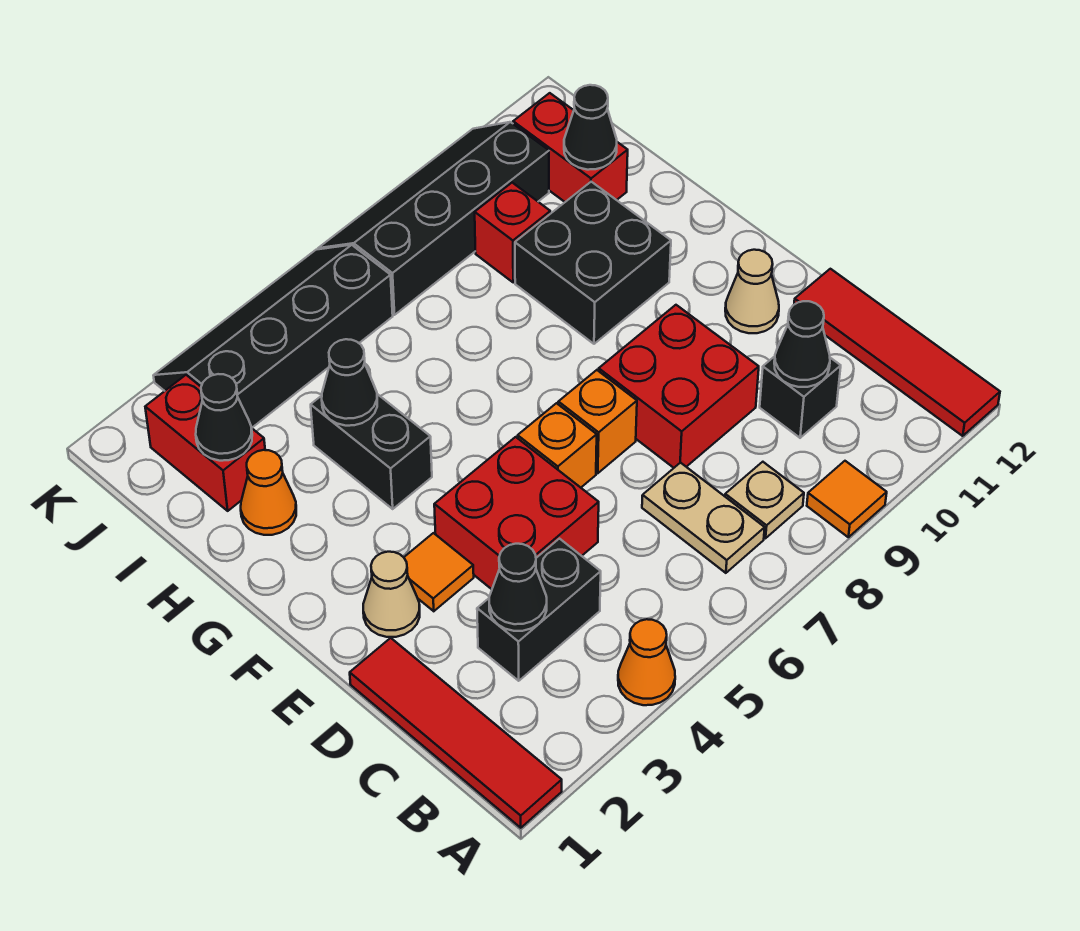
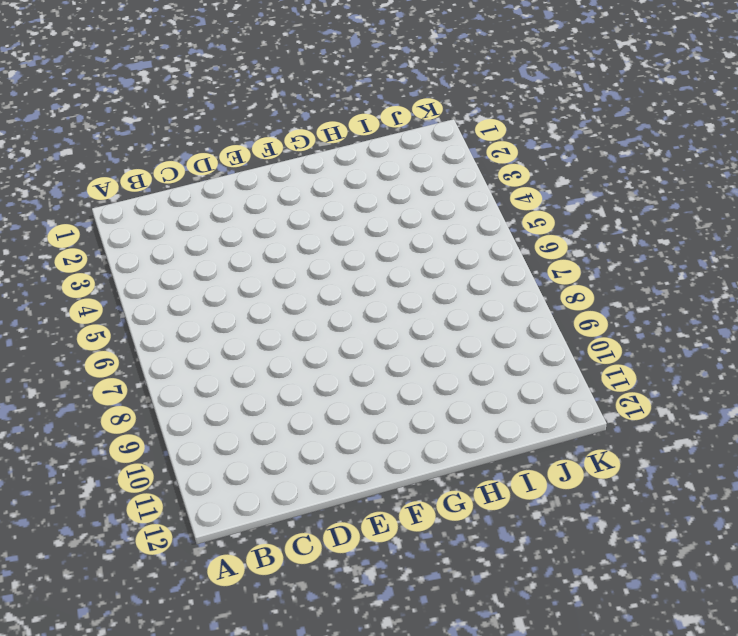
none -> red 1x4 tile [350,638,562,828]
none -> orange 1x1 cone [618,619,675,705]
none -> orange 1x1 tile [807,461,887,537]

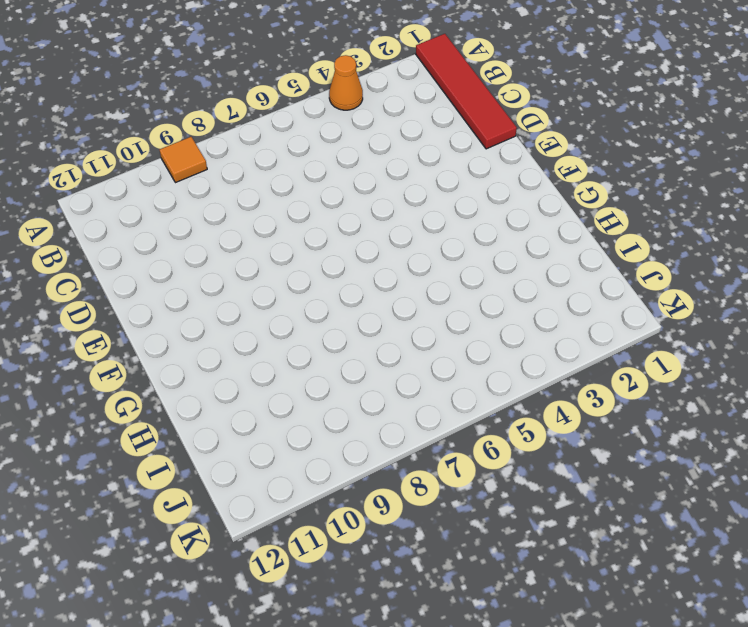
none -> red 1x4 tile [794,269,1000,436]
none -> tan 1x2 plate [642,462,765,573]
none -> tan 1x1 plate [725,462,804,538]

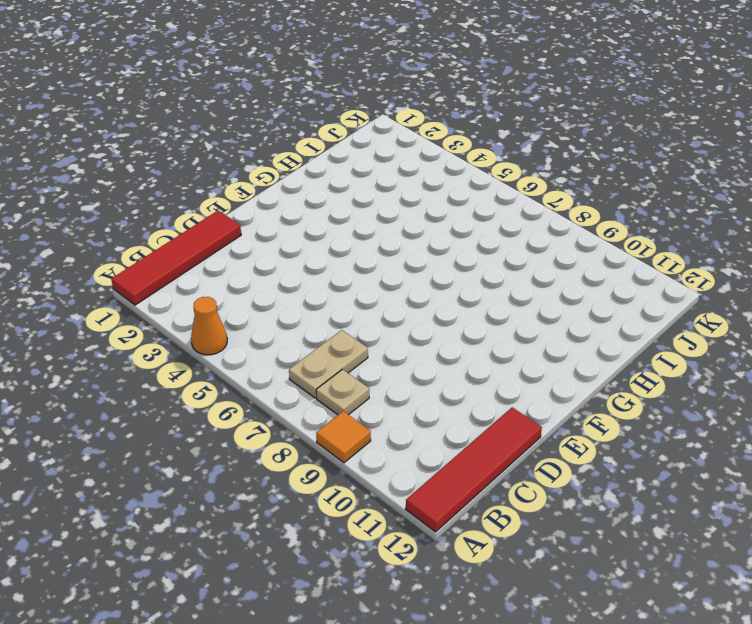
none -> black 1x2 brick [477,539,601,681]
none -> black 1x1 brick [760,356,841,438]
none -> red 2x2 brick [434,437,599,589]

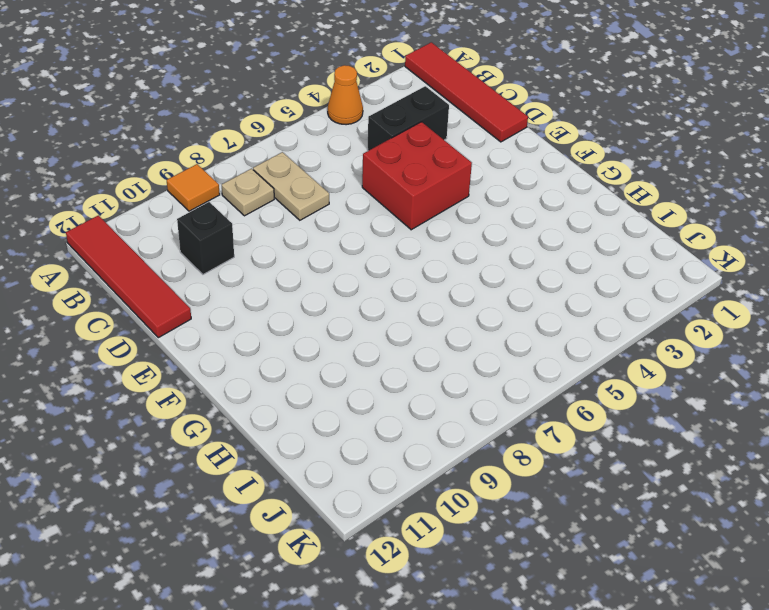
none -> red 2x2 brick [599,305,759,468]
none -> tan 1x1 cone [363,552,420,637]
none -> orange 1x1 tile [404,533,474,611]

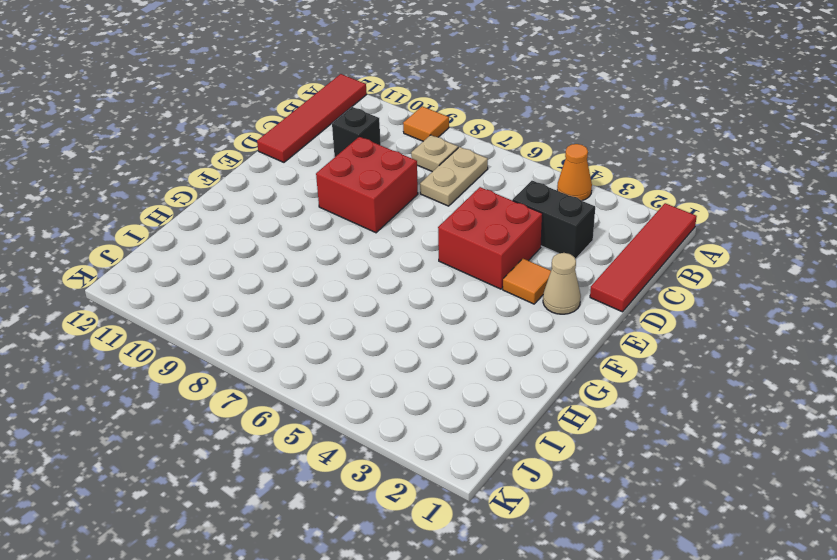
none -> orange 1x1 brick [518,403,597,488]
none -> orange 1x1 brick [558,370,637,473]
none -> tan 1x1 cone [725,250,779,333]

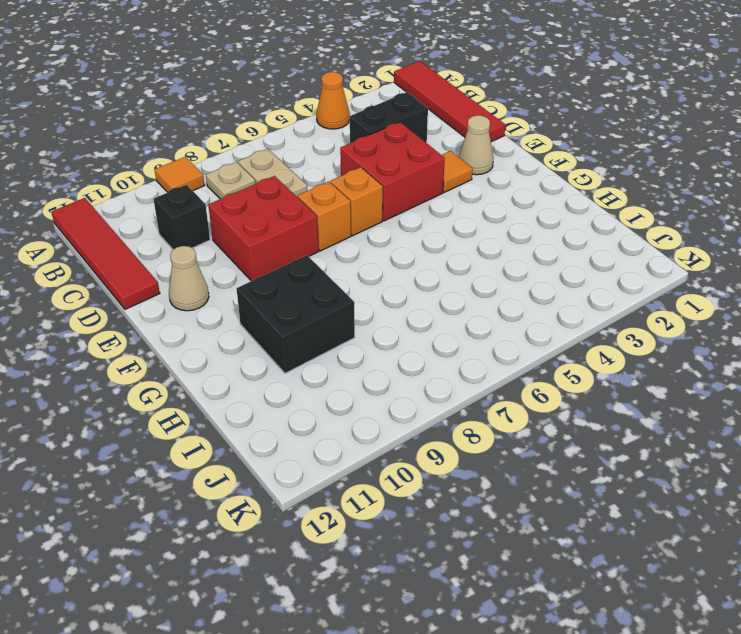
none -> black 1x2 brick [311,394,432,509]
none -> orange 1x1 cone [241,450,296,535]
none -> red 1x2 brick [145,375,265,511]

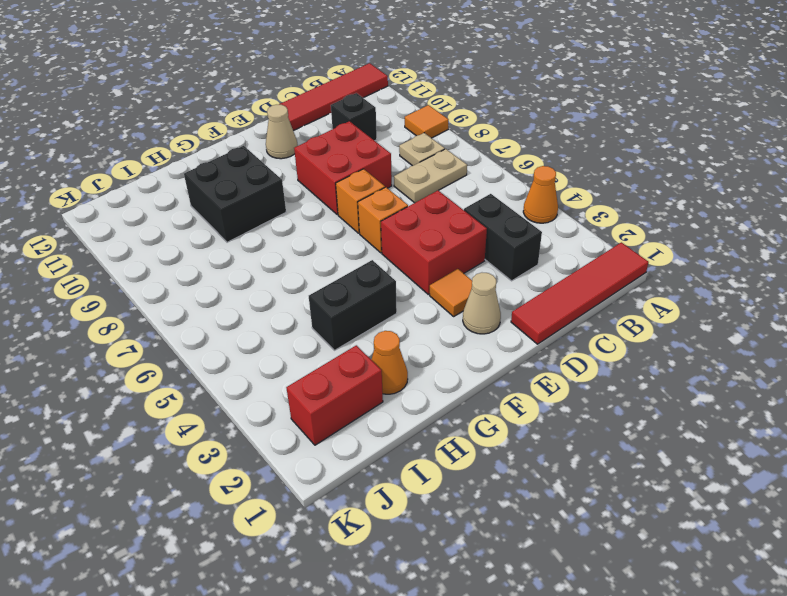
none -> red 1x1 brick [475,183,550,282]
none -> red 1x2 brick [513,93,628,202]
none -> black 2x4 slope [153,245,393,428]

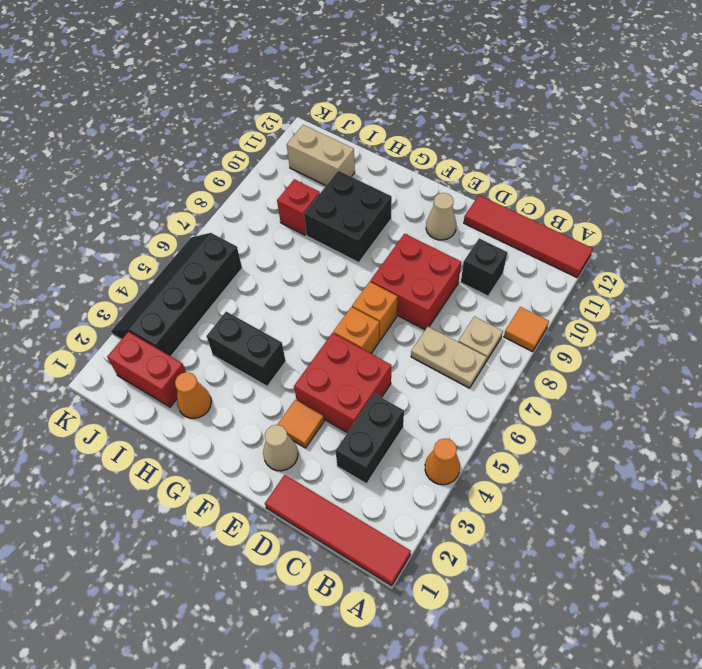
tan 1x2 brick [287,125,355,185] -> red 1x2 brick [513,93,628,202]
none -> black 2x4 slope [318,122,549,315]
none -> black 1x1 cone [489,544,547,631]
none -> black 1x1 cone [774,301,830,387]

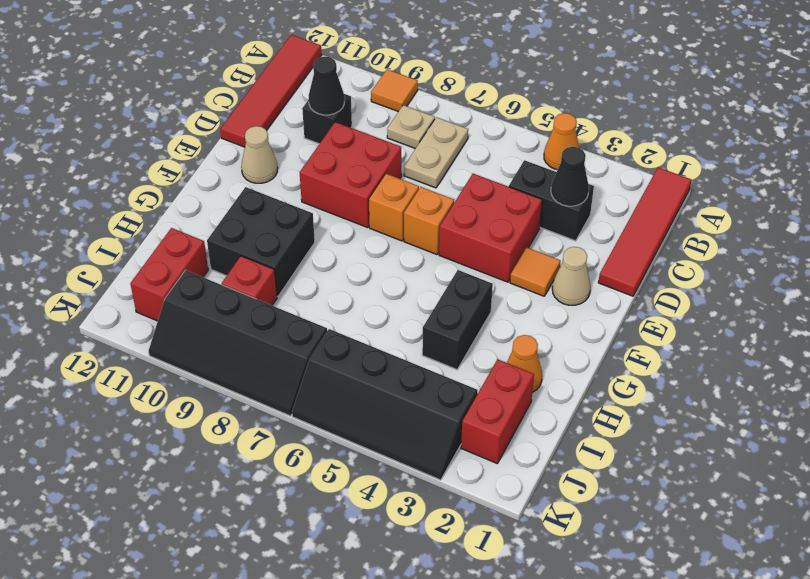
none -> black 1x1 cone [322,339,377,426]
none -> black 1x1 cone [196,374,252,461]
none -> black 1x1 cone [564,85,617,170]

